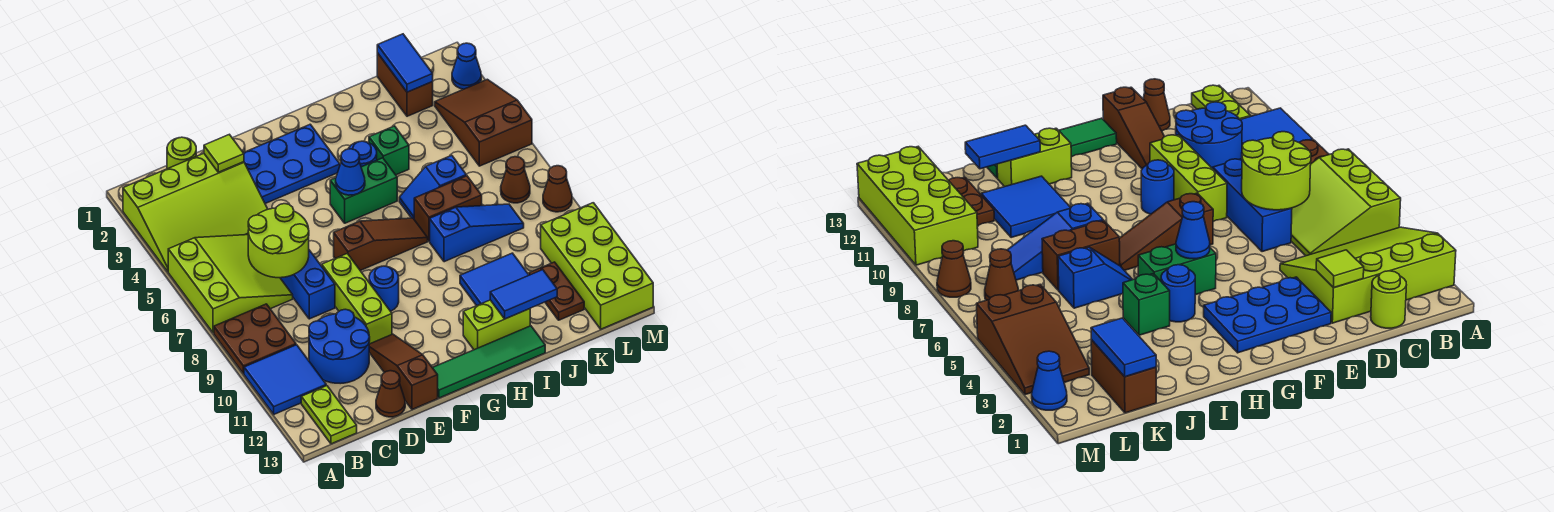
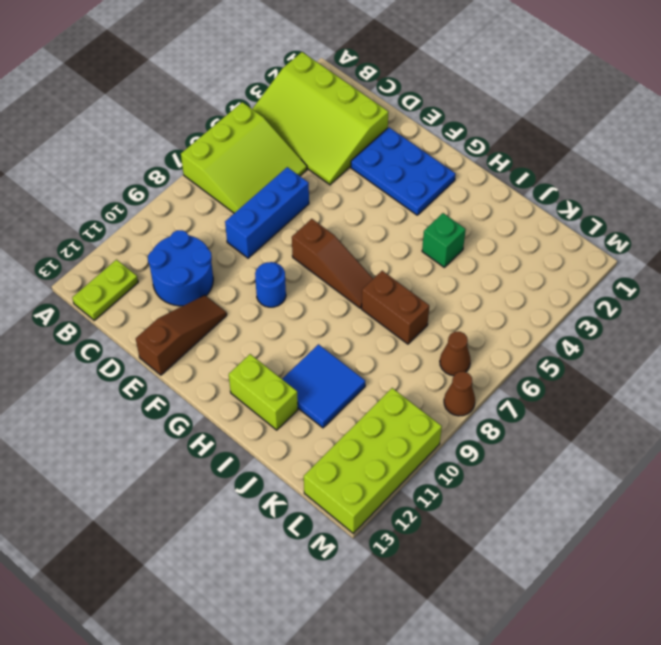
none -> brown 2x2 plate [214,304,296,374]
none -> blue 2x2 tile [244,345,326,414]
none -> lime 1x1 round brick [167,137,196,169]
none -> brown 1x1 cone [376,371,405,417]

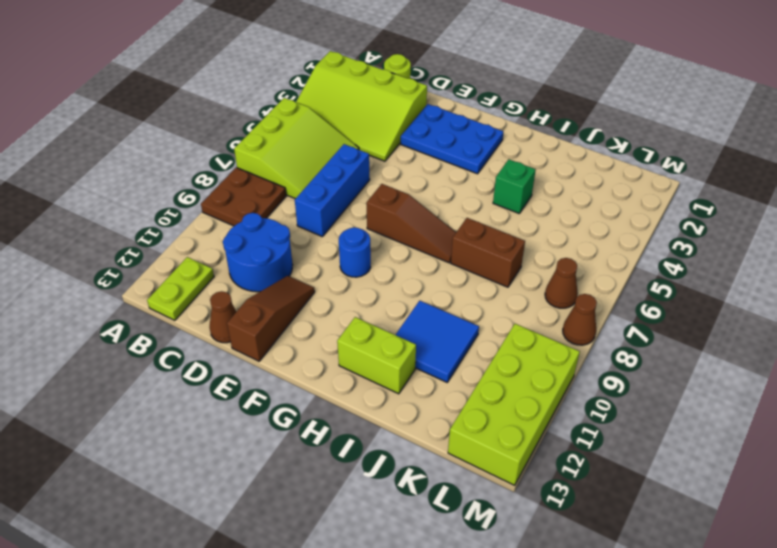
none -> blue 2x2 tile [244,345,326,414]
none -> lime 1x3 brick [322,254,392,344]
none -> green 1x4 tile [433,326,545,398]
none -> green 1x2 brick [330,158,397,223]

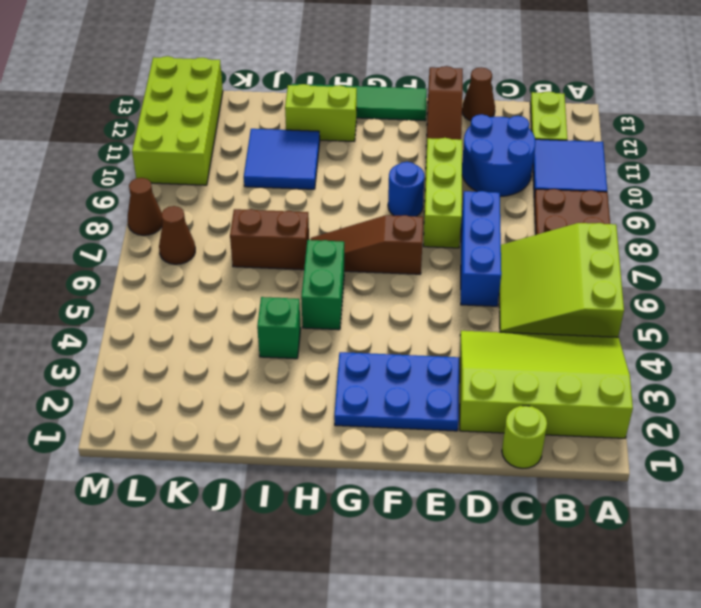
green 1x2 brick [301,240,344,330] -> green 1x2 brick turned to [330,158,397,223]
none -> blue 1x1 round brick [348,141,377,167]
none -> blue 1x2 slope [399,155,466,218]
none -> blue 1x3 slope [430,204,524,262]
none -> brown 1x2 brick [377,53,433,116]

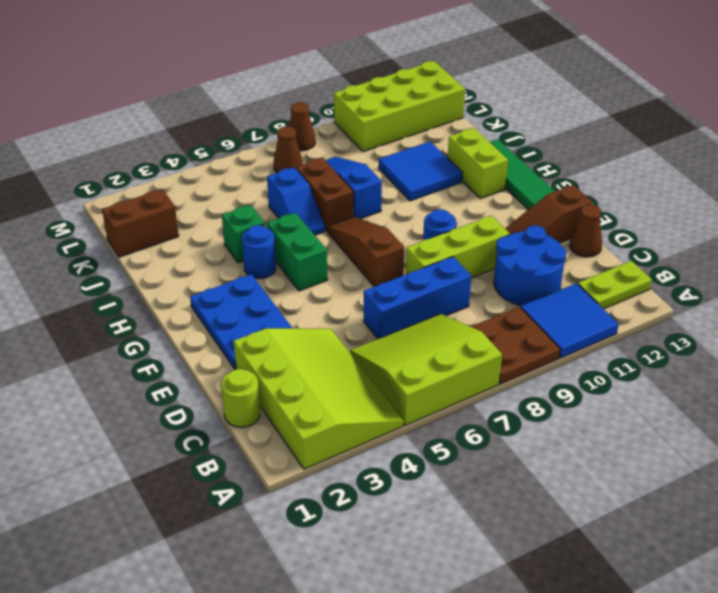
none -> brown 1x2 plate [529,262,584,320]
none -> brown 2x3 slope [435,79,532,166]
none -> blue 1x1 cone [452,43,481,89]
none -> lime 2x2 round brick [248,204,309,278]

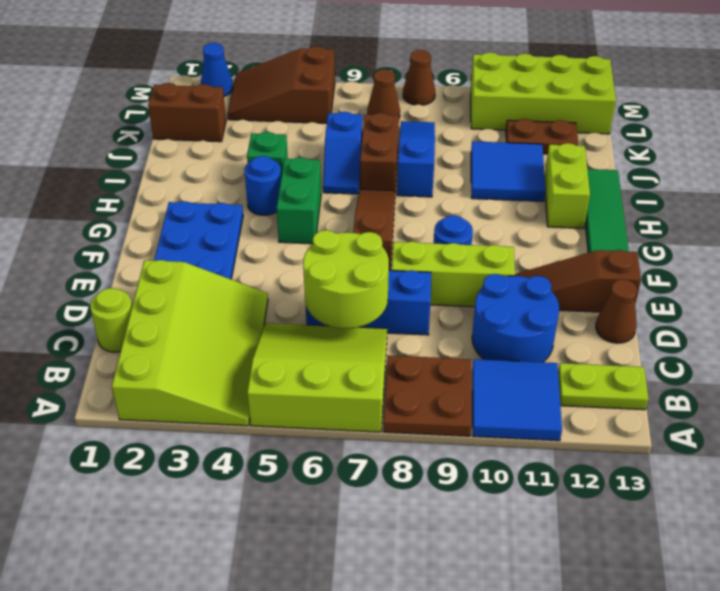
none -> lime 1x1 tile [204,134,244,172]
none -> blue 1x1 cone [336,149,365,195]
none -> blue 1x2 tile [490,270,557,319]
none -> blue 1x2 tile [377,34,433,92]

